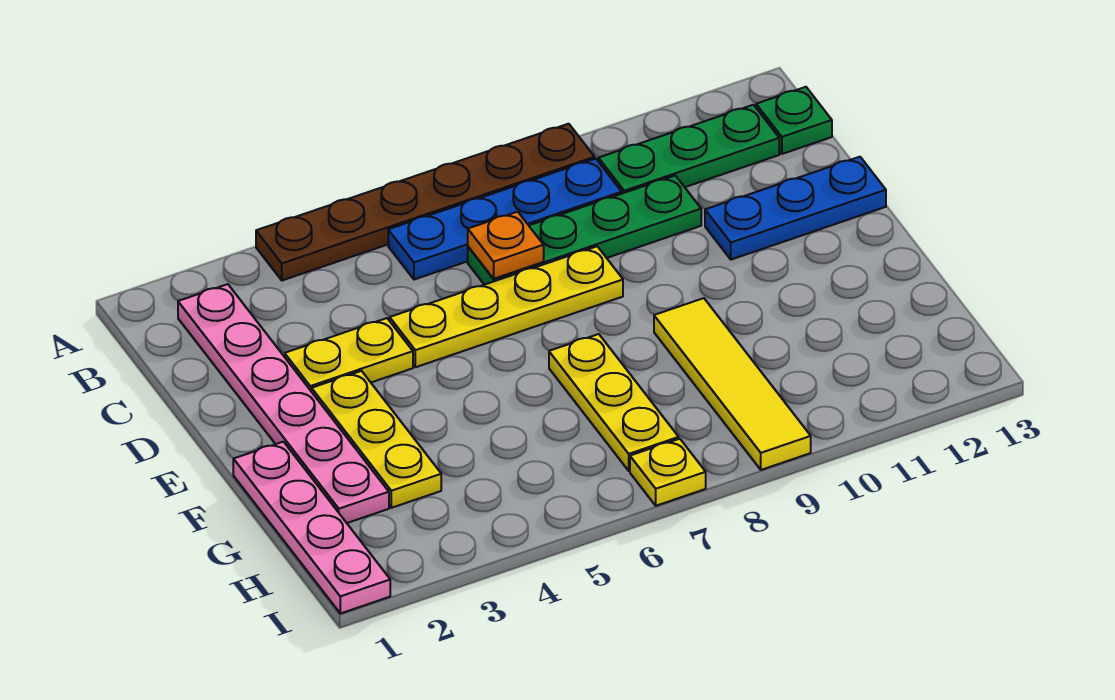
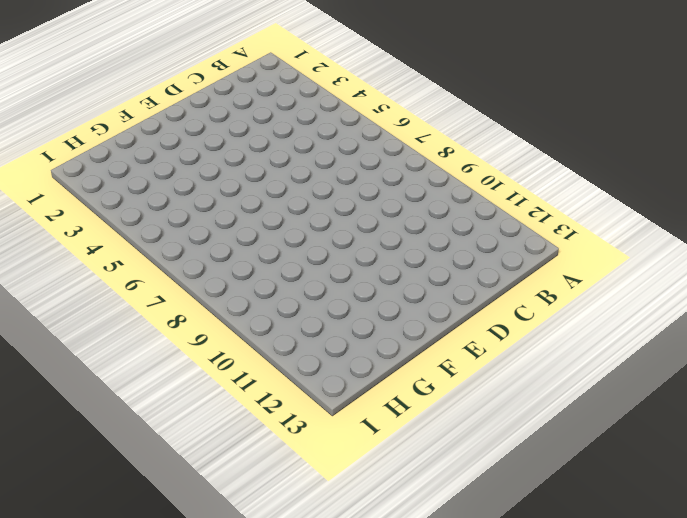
none -> brown 1x6 plate [256,124,595,280]
none -> pink 1x6 plate [178,284,389,523]
none -> blue 1x4 plate [388,159,622,280]

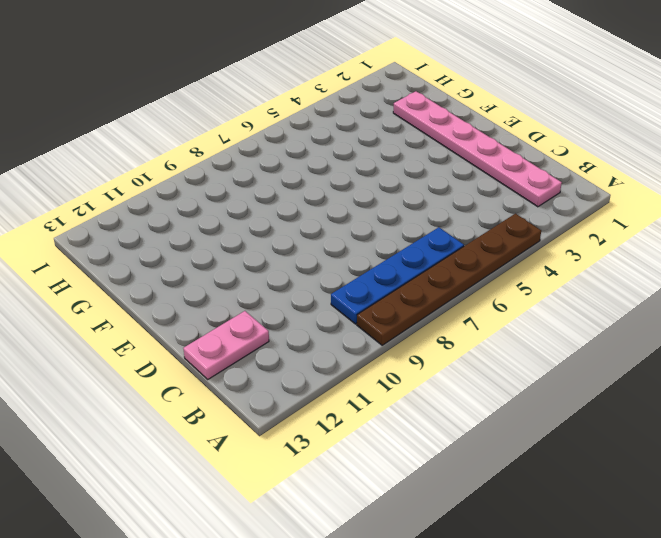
pink 1x2 plate [183,311,269,379] -> none
none -> green 1x3 plate [598,105,779,194]
none -> green 1x1 plate [756,87,832,154]
none -> green 1x4 plate [468,176,701,285]

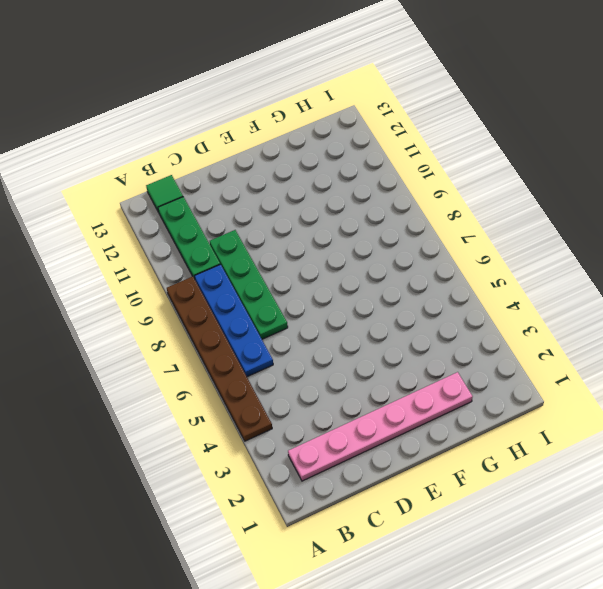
green 1x1 tile [146,175,183,212] -> green 1x1 plate [756,87,832,154]
none -> yellow 1x2 plate [285,318,413,392]
none -> yellow 1x4 plate [390,246,623,367]
none -> blue 1x3 plate [705,157,886,260]

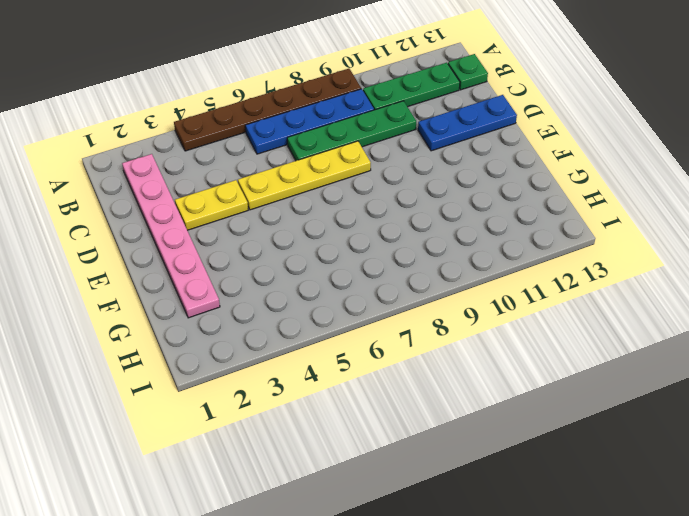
none -> yellow 1x3 plate [312,371,441,508]
none -> pink 1x4 plate [233,442,390,613]
none -> yellow 1x3 plate [549,334,679,471]

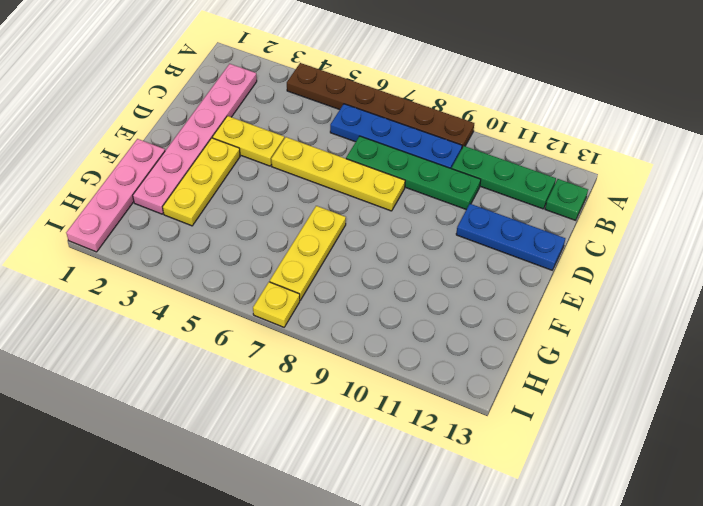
none -> yellow 1x4 tile [654,298,811,470]
none -> orange 1x1 plate [468,212,544,279]

